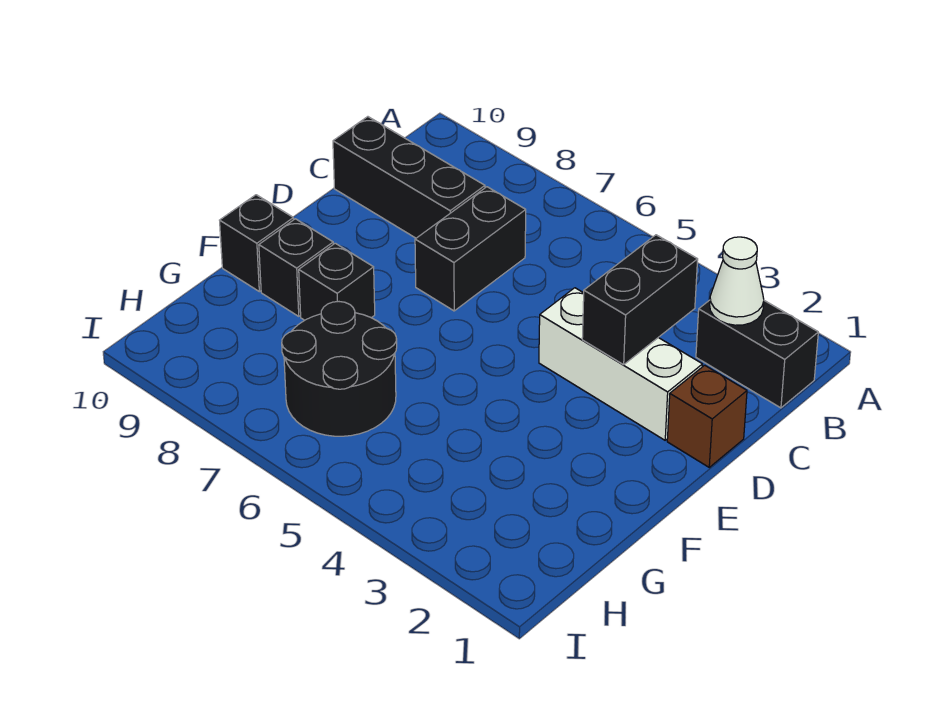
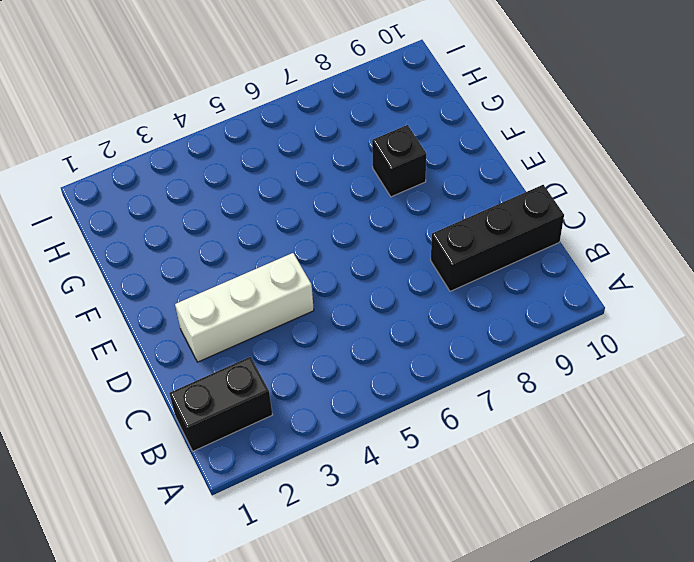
none -> black 1x2 brick [415,187,526,311]
none -> brown 1x1 brick [667,365,747,467]

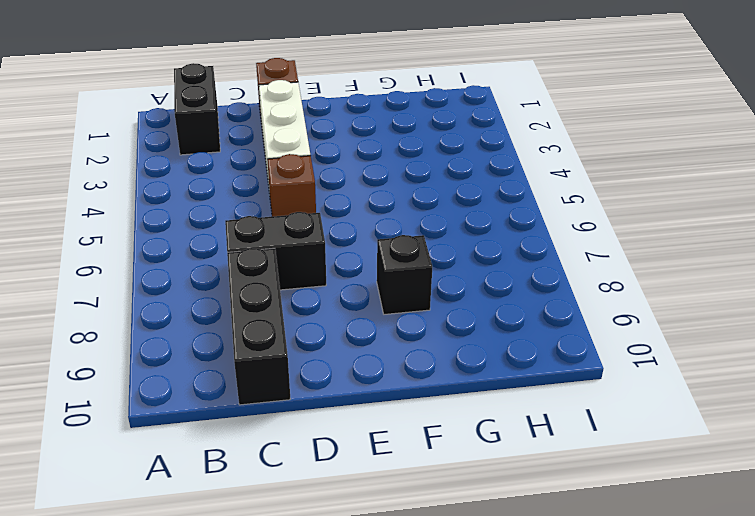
brown 1x1 brick [267,154,316,217] -> none
none -> black 1x1 brick [259,219,333,316]
none -> black 1x1 brick [220,195,294,292]

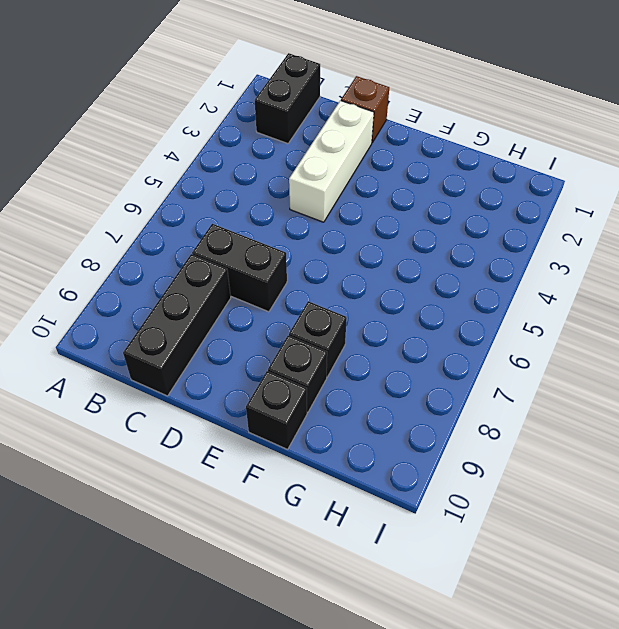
none -> black 2x2 round brick [282,302,397,436]
none -> white 1x1 cone [710,237,764,325]

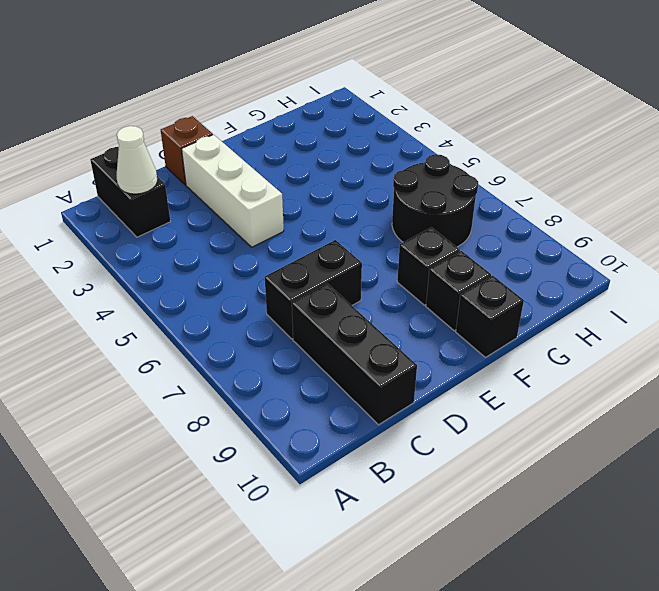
none -> black 1x2 brick [582,235,698,365]

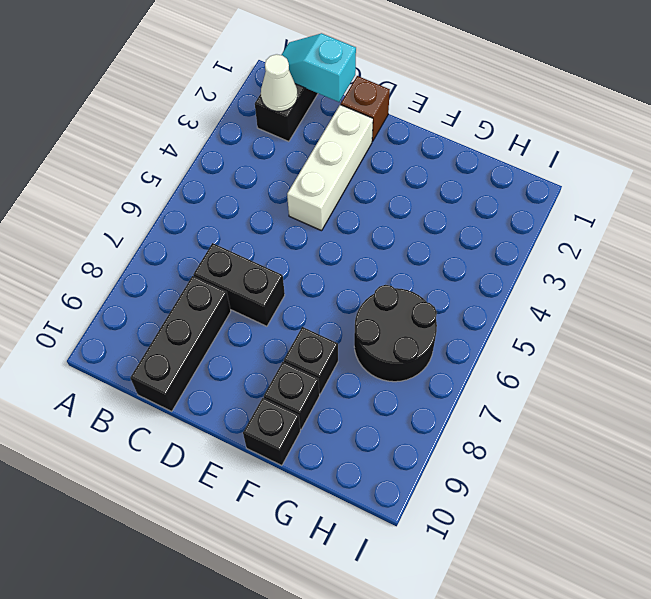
cyan 1x2 slope [282,33,356,102] -> none
none -> black 1x2 brick [582,235,698,365]

